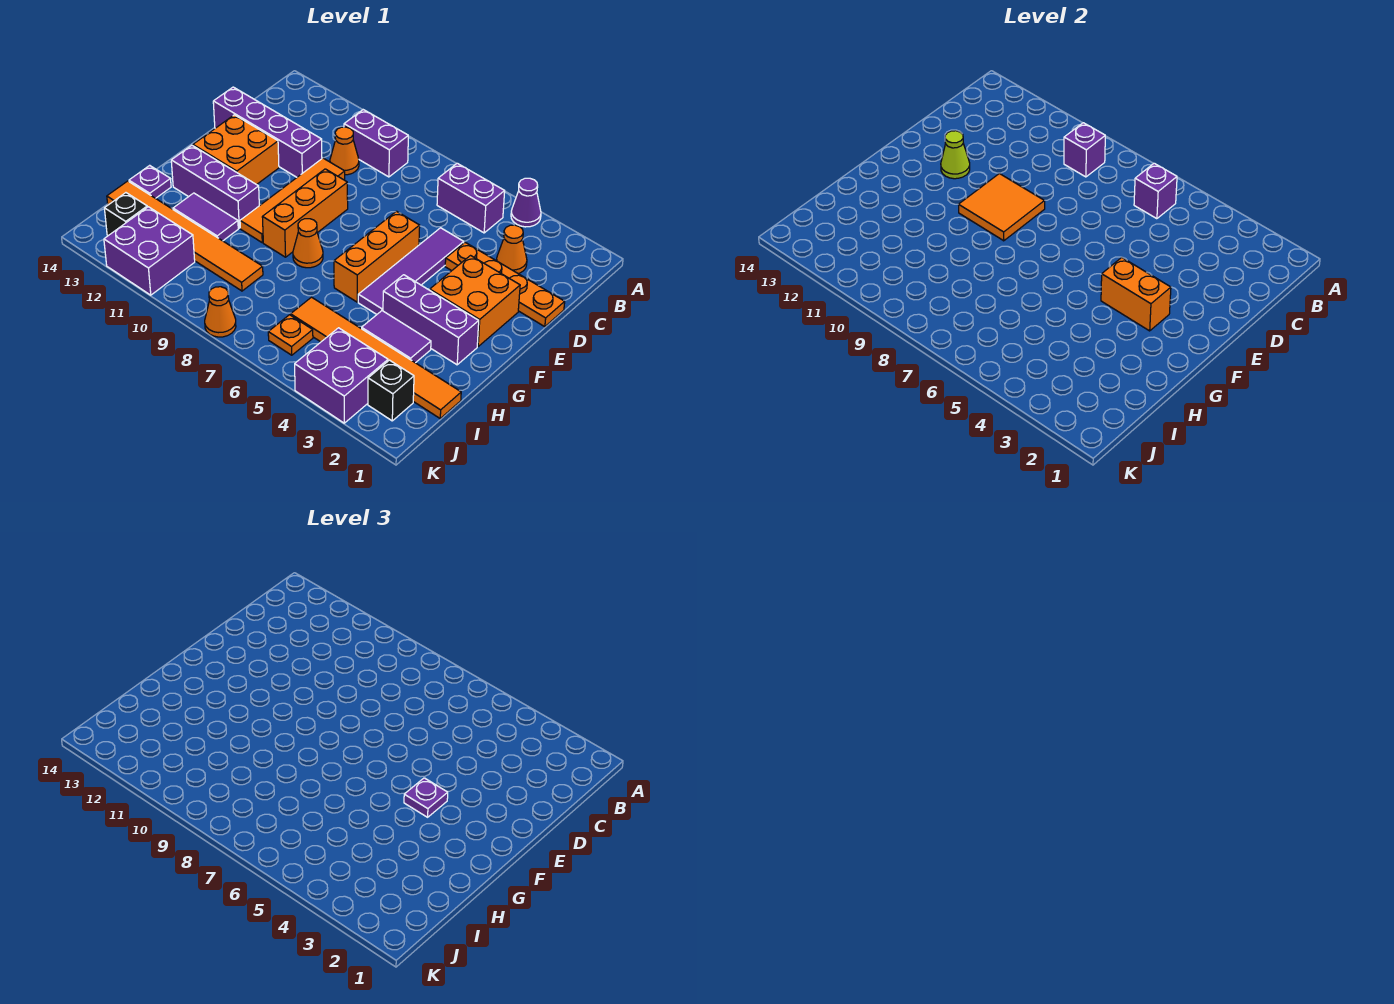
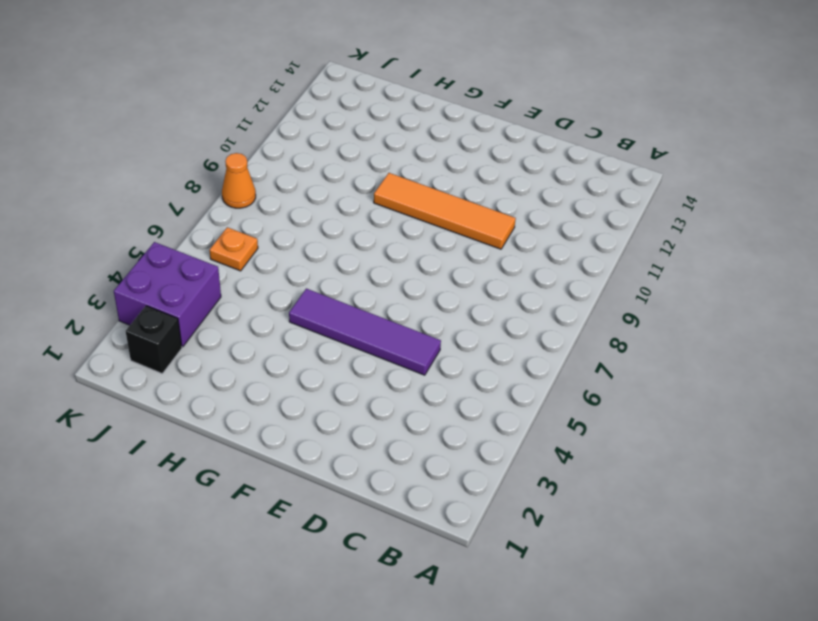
none -> purple 1x1 cone [511,178,541,227]
none -> purple 1x2 brick [437,163,505,233]
none -> purple 1x2 brick [344,110,408,177]
none -> orange 1x1 cone [496,225,527,274]

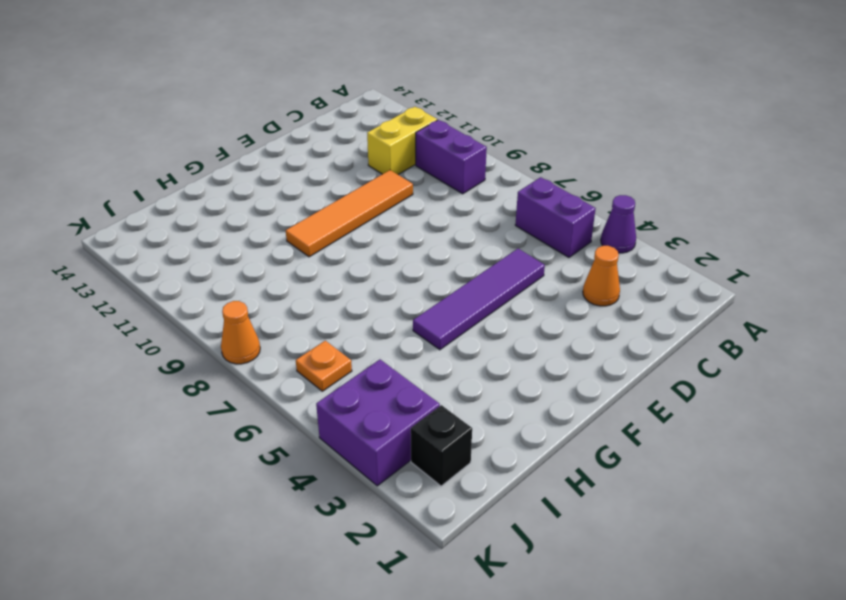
yellow 1x2 brick [367,107,437,174] -> none
none -> orange 1x1 cone [330,127,359,175]
none -> orange 1x4 plate [445,243,565,327]
none -> purple 1x4 brick [213,87,322,177]
none -> orange 2x2 brick [430,256,520,346]

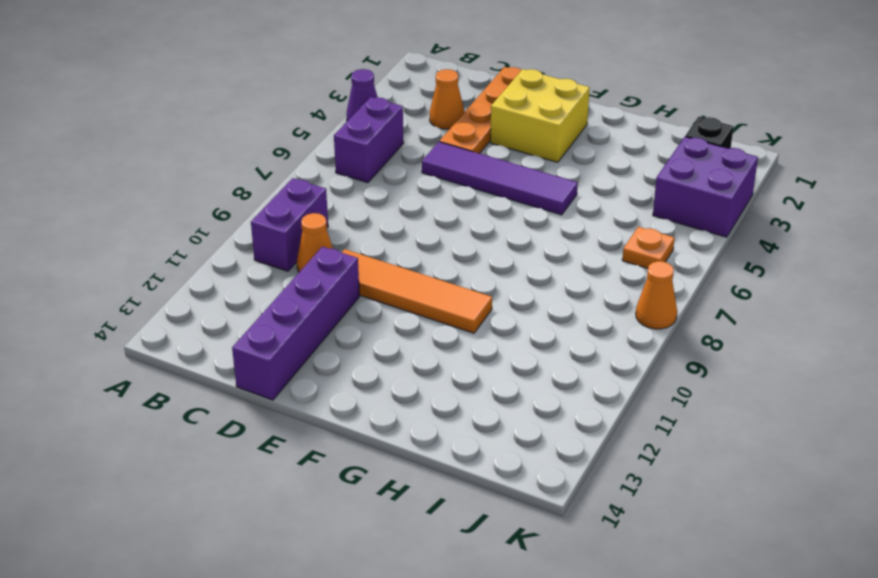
yellow 2x2 brick [490,69,590,162] -> orange 2x2 brick [430,256,520,346]
none -> orange 1x3 brick [334,211,420,302]
none -> orange 1x3 brick [262,169,348,257]
none -> orange 2x2 brick [193,115,279,185]
none -> purple 1x3 brick [383,275,479,365]

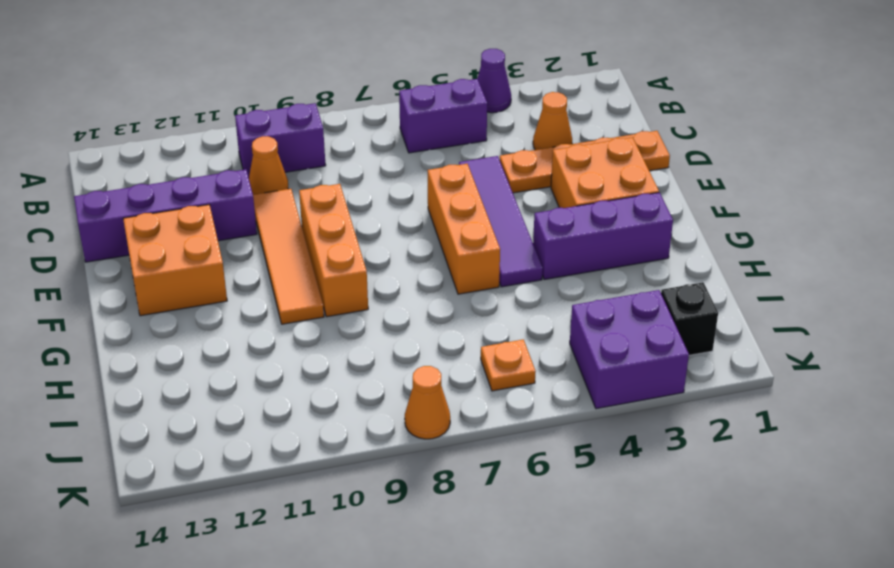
none -> orange 1x1 cone [293,219,323,268]
none -> purple 1x3 brick [171,145,259,228]
none -> purple 1x2 tile [362,311,431,363]
none -> purple 1x2 tile [173,193,238,241]

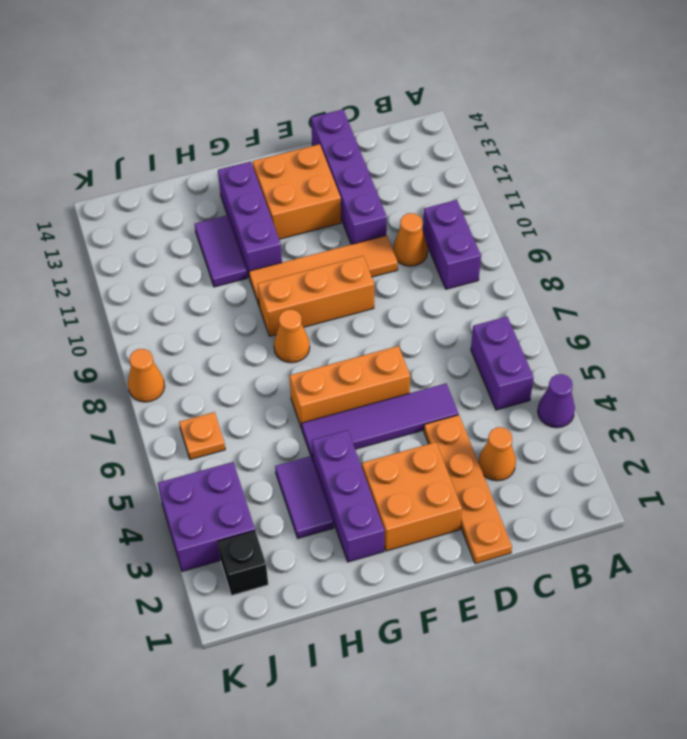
none -> purple 1x1 plate [129,165,171,198]
none -> orange 1x6 tile [291,297,461,418]
none -> orange 1x6 tile [107,181,263,291]
none -> purple 2x2 brick [104,207,195,295]

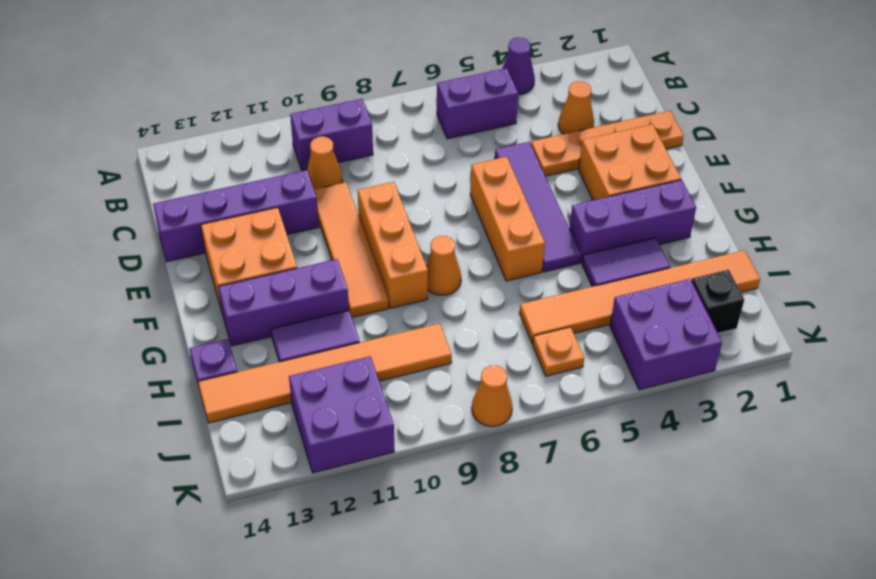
none -> black 1x1 brick [104,193,147,236]
none -> purple 1x1 brick [1134,163,1177,219]
none -> purple 1x1 brick [1064,123,1105,177]
none -> orange 2x2 tile [958,174,1045,241]

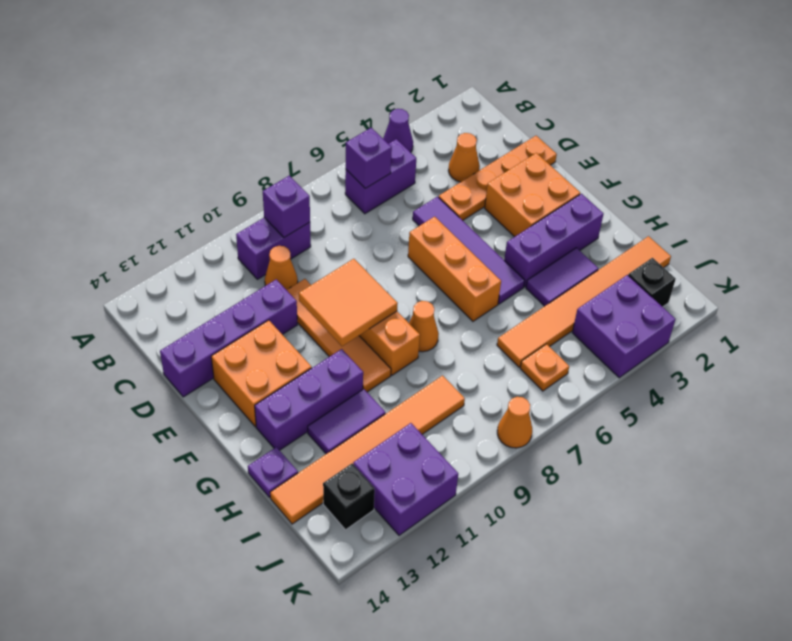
none -> lime 1x1 cone [941,131,970,179]
none -> orange 1x2 brick [1101,258,1171,331]
none -> purple 1x1 plate [404,778,448,817]

